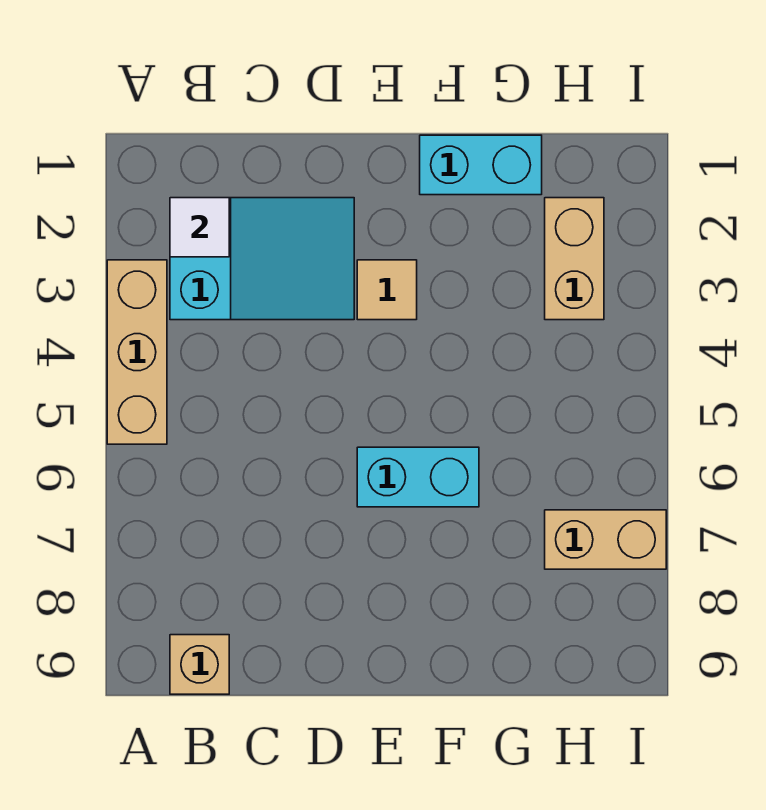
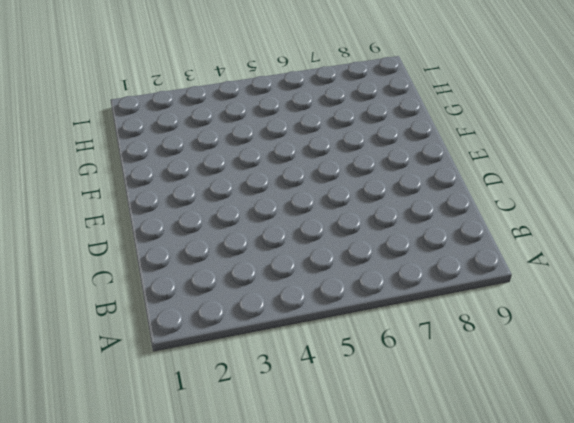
none -> tan 1x3 brick [107,260,167,444]
none -> cyan 2x3 slope [170,198,354,320]

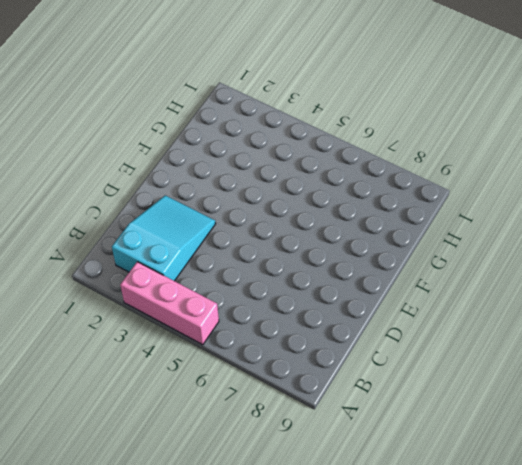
pink 1x3 brick [120,262,219,345] -> tan 1x3 brick [107,260,167,444]
none -> tan 1x1 brick [170,635,229,694]
none -> tan 1x1 tile [357,260,417,320]

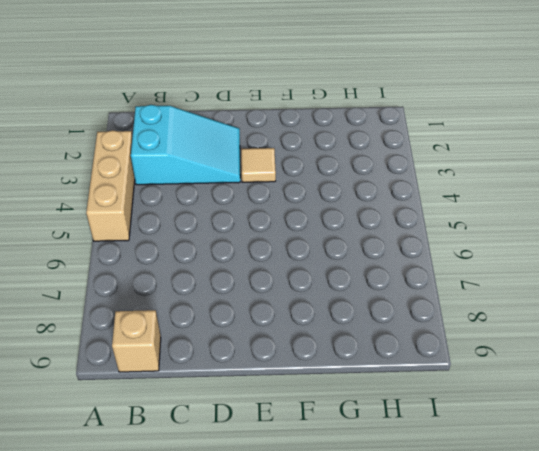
none -> cyan 1x2 brick [357,447,479,507]
none -> cyan 1x2 brick [420,135,542,195]

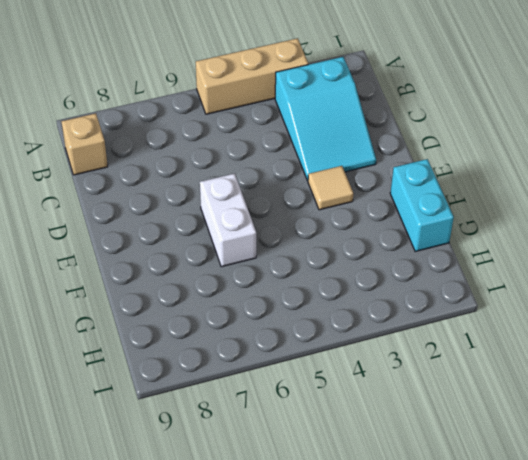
white 1x2 brick [200,174,256,267] -> cyan 1x2 brick [357,447,479,507]
none -> tan 1x2 brick [545,198,604,320]
none -> tan 1x2 brick [545,510,666,569]

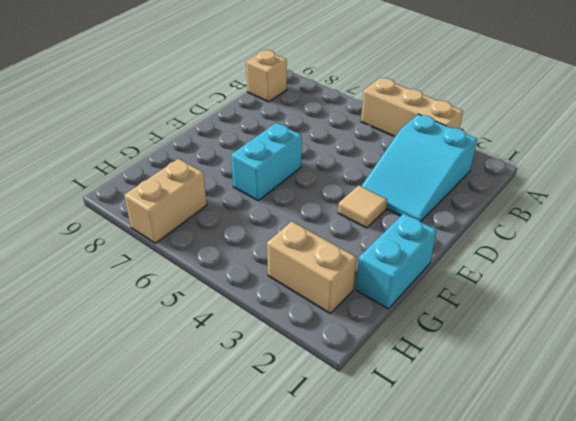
none -> white 1x1 tile [170,198,229,257]

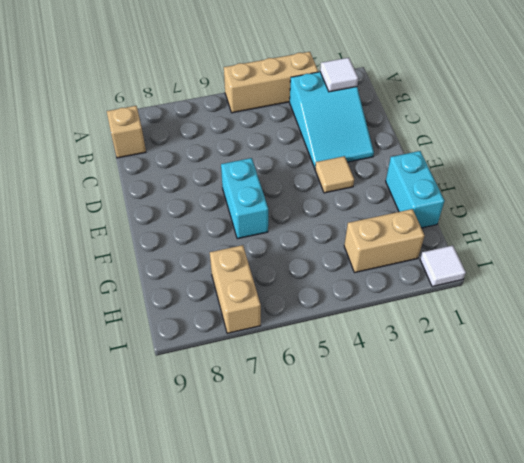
white 1x1 tile [420,246,466,287] -> none

